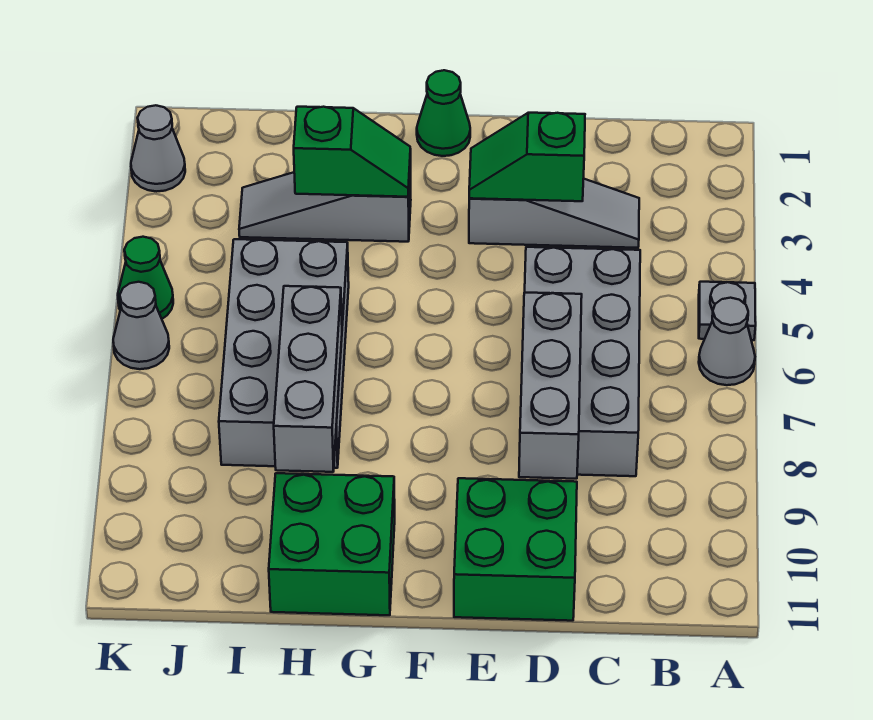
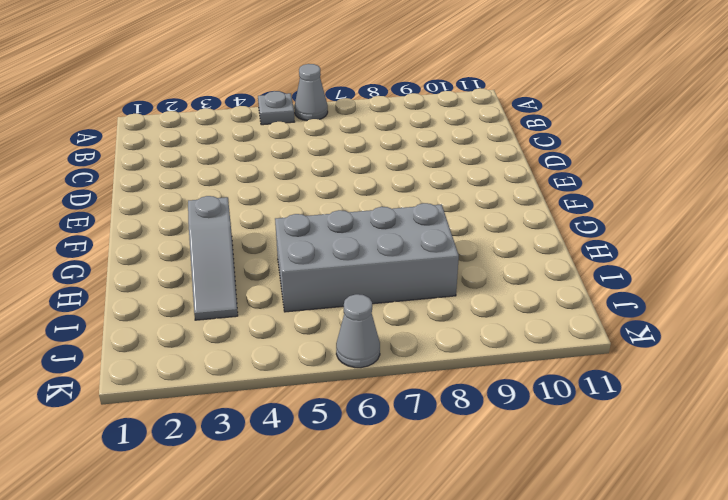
none -> grey 1x3 slope [469,179,639,248]
none -> grey 2x4 brick [525,247,640,476]
none -> green 2x2 brick [454,478,577,621]

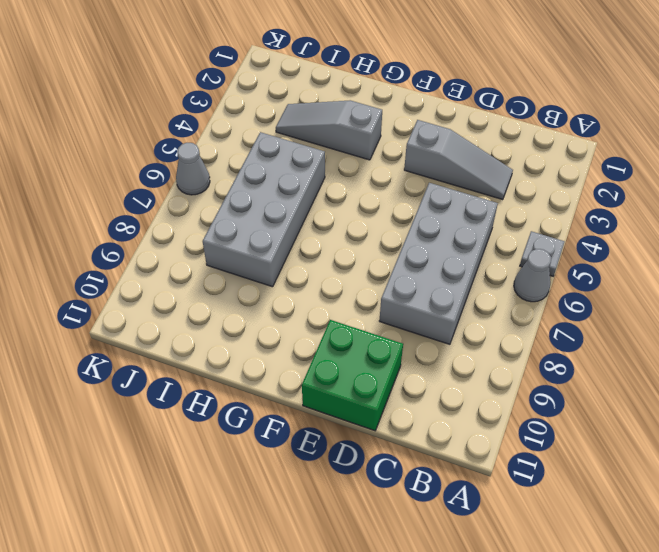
none -> green 1x1 cone [417,70,470,156]
none -> green 2x2 brick [269,473,395,615]
none -> grey 1x1 cone [131,105,185,191]

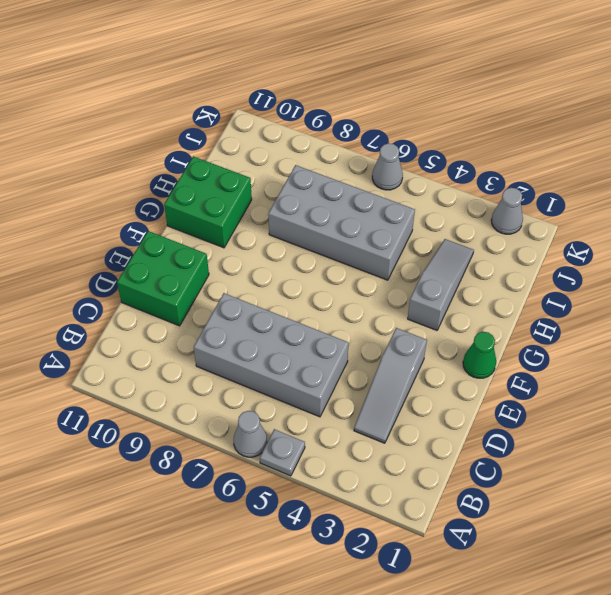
none -> green 1x1 cone [118,237,173,319]
none -> green 1x2 slope [469,113,585,201]
none -> grey 1x3 brick [519,292,582,479]

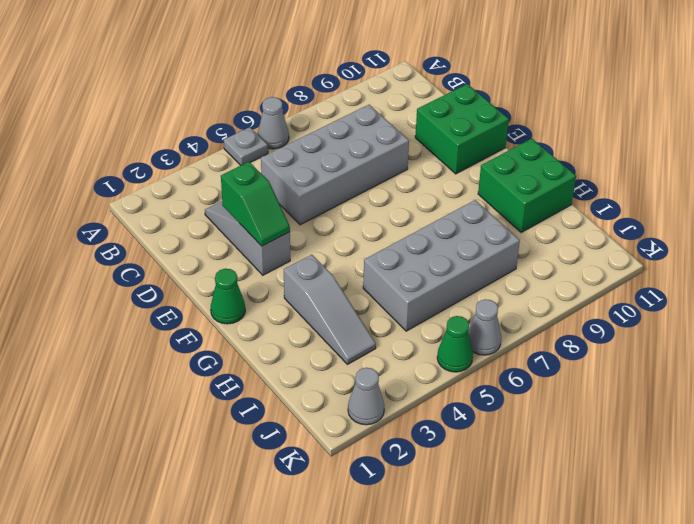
none -> grey 1x3 brick [519,292,582,479]
none -> green 1x2 slope [294,107,411,197]
none -> grey 1x3 brick [274,286,342,472]

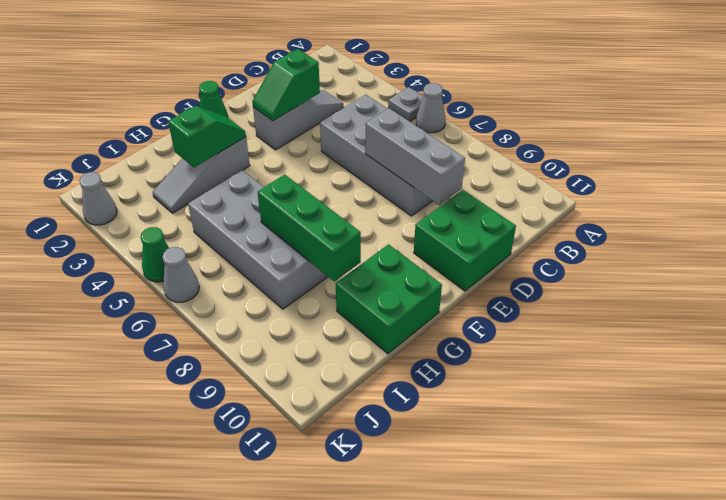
green 1x3 brick [258,174,361,281] -> grey 1x3 brick [274,286,342,472]

